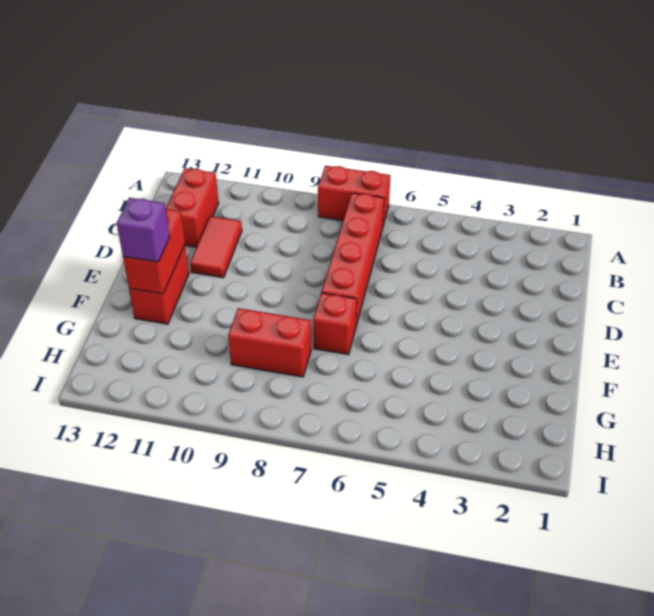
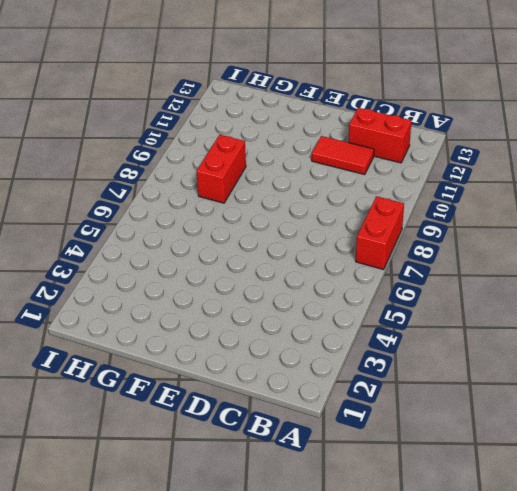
none -> red 1x4 brick [322,193,384,325]
none -> red 1x2 brick [129,245,189,324]

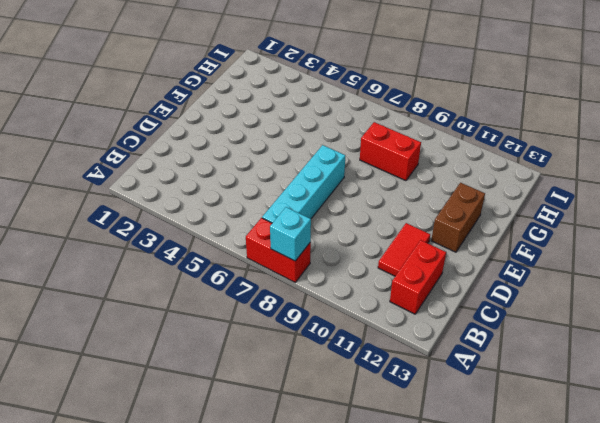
cyan 1x1 brick [270,207,311,261] -> none
cyan 1x4 brick [262,145,345,223] -> red 1x4 brick [322,193,384,325]
brown 1x2 brick [431,183,485,252] -> red 1x2 brick [129,245,189,324]
none -> red 1x1 brick [313,293,357,355]
none -> red 1x2 brick [123,209,185,294]

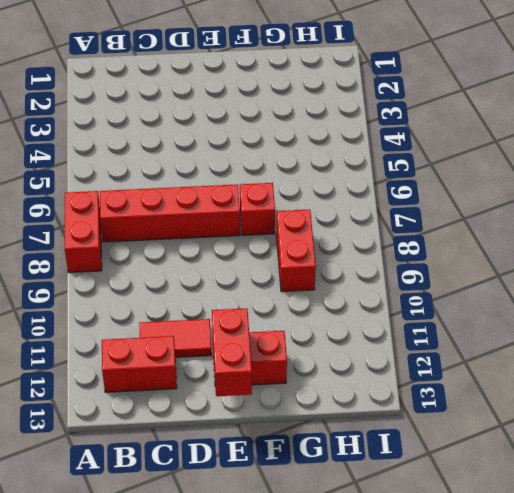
red 1x2 brick [212,308,252,396] -> red 1x2 brick turned to [123,209,185,294]
none -> purple 1x1 brick [117,198,170,262]

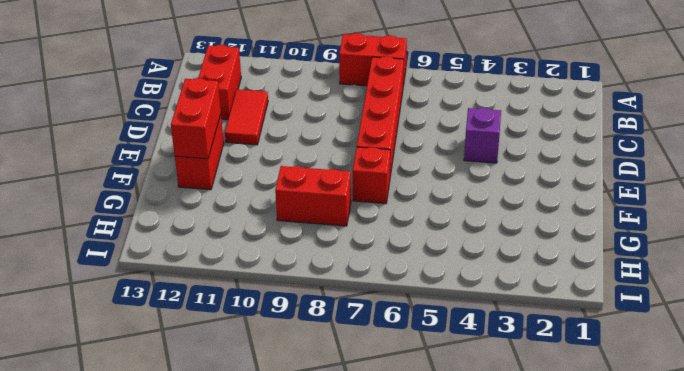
purple 1x1 brick [464,108,501,163] -> purple 1x1 brick moved to [117,198,170,262]

